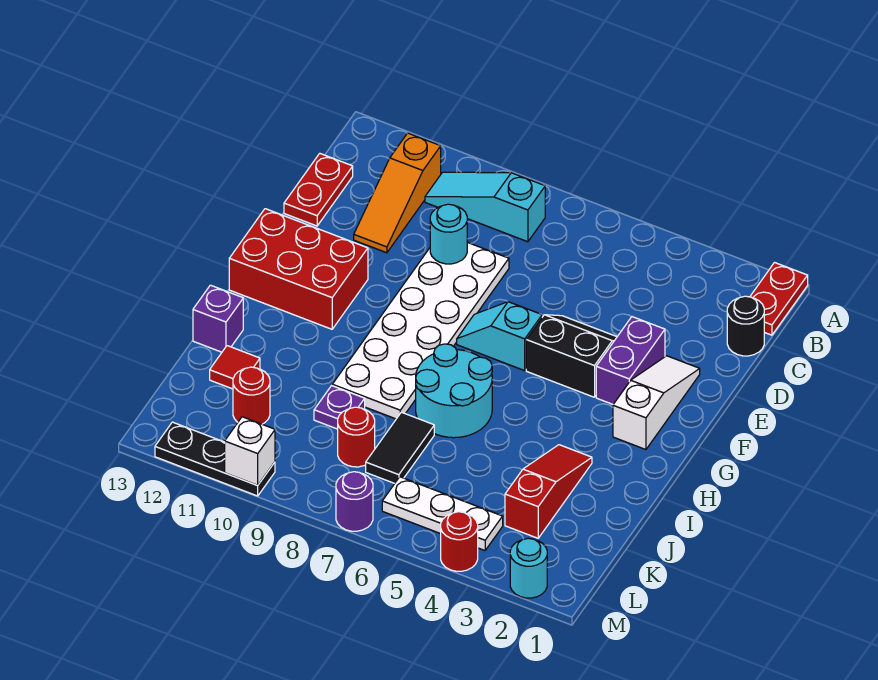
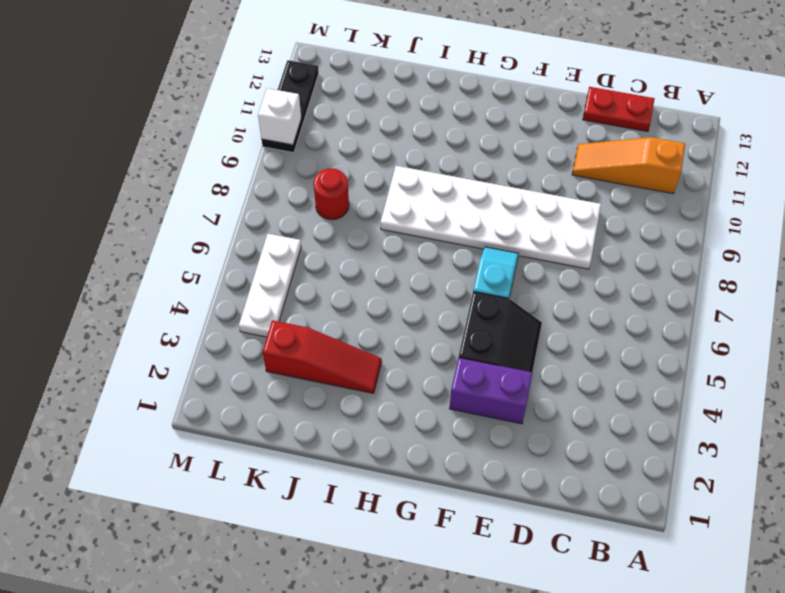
none -> red 1x2 plate [750,263,808,335]
none -> cyan 1x3 slope [425,172,545,242]
none -> black 1x1 round brick [727,296,764,356]

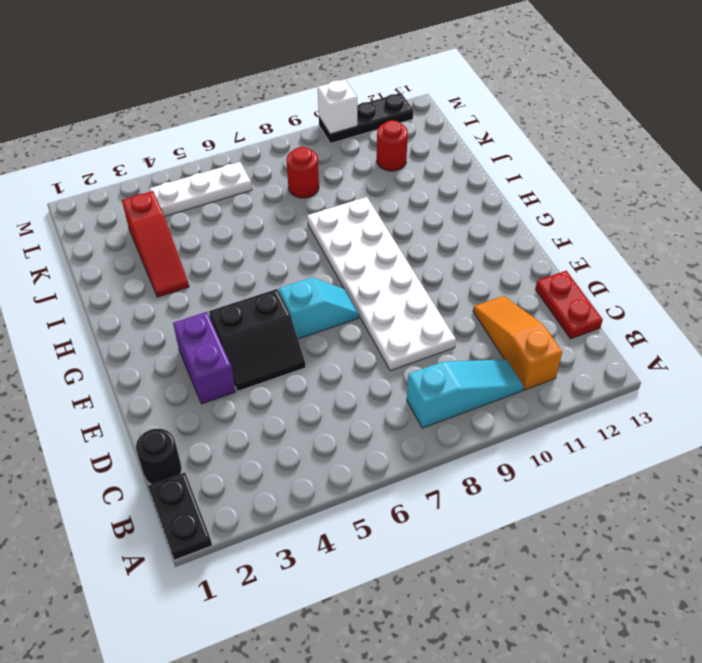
black 1x2 plate [148,473,212,560] -> red 1x2 plate [750,263,808,335]
none -> white 1x3 slope [613,356,700,450]
none -> red 2x3 brick [229,209,368,329]
none -> cyan 2x2 round brick [416,344,492,438]

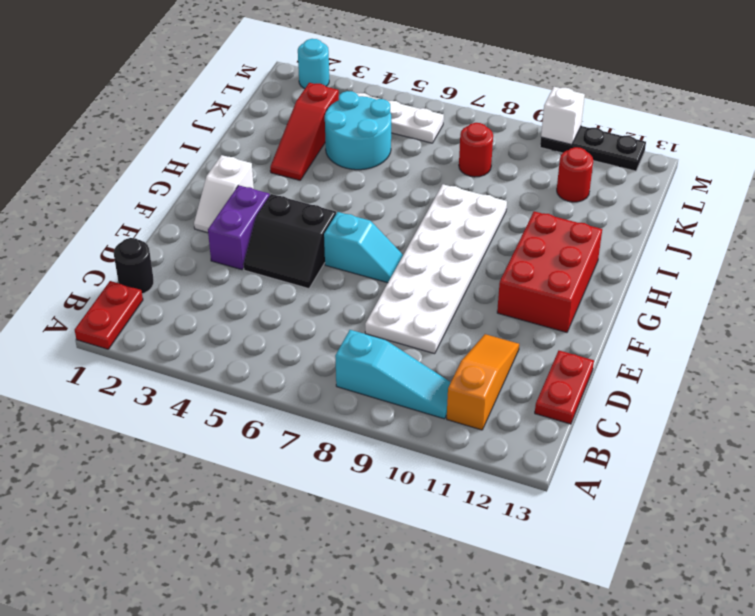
white 1x2 slope [194,155,254,233] -> white 1x3 slope [613,356,700,450]
red 2x3 brick [497,211,602,332] -> red 2x3 brick turned to [229,209,368,329]
cyan 2x2 round brick [325,91,391,170] -> cyan 2x2 round brick moved to [416,344,492,438]
none -> purple 1x1 brick [193,285,243,352]
none -> black 1x2 tile [366,412,434,483]
none -> purple 1x1 plate [314,386,365,429]

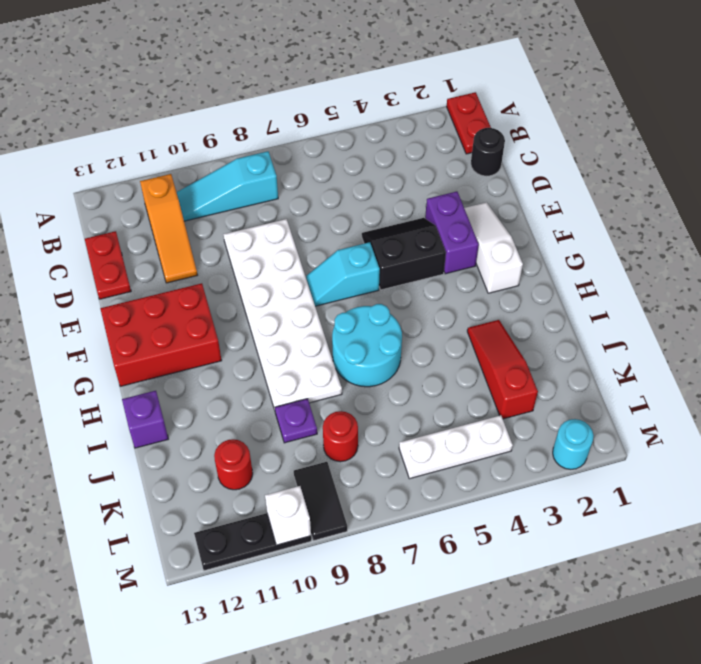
black 1x2 tile [294,462,347,541] -> black 1x2 tile moved to [366,412,434,483]
none -> red 1x1 tile [210,346,260,389]
none -> red 1x1 round brick [441,512,478,571]
none -> purple 1x1 round brick [336,472,373,531]

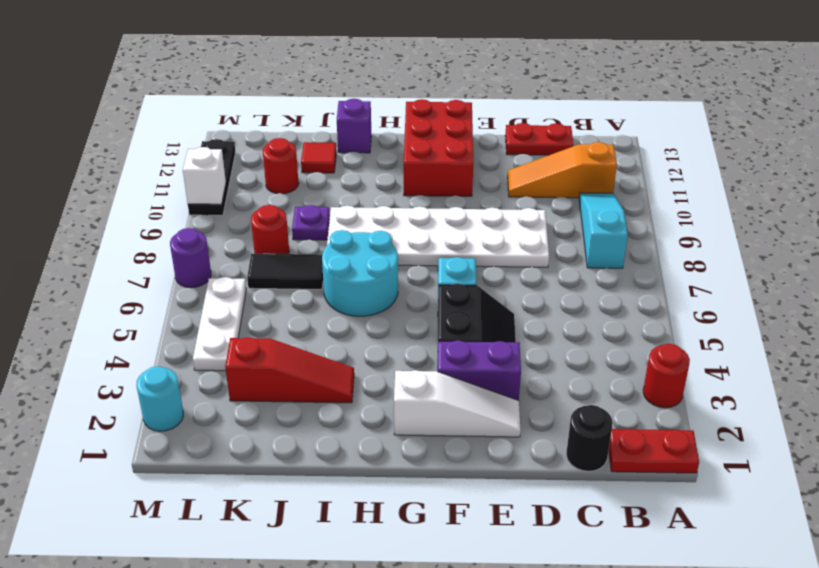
red 1x1 round brick [643,344,690,408] -> red 1x1 round brick moved to [441,512,478,571]
none -> cyan 1x1 round brick [430,204,467,264]

